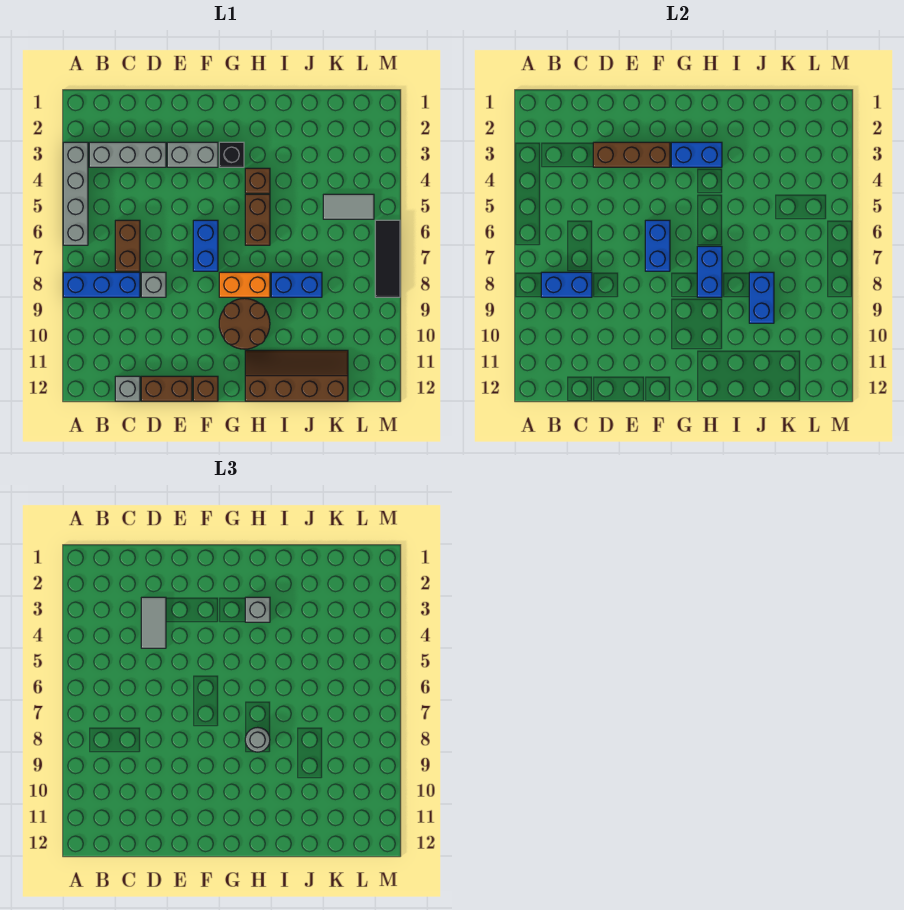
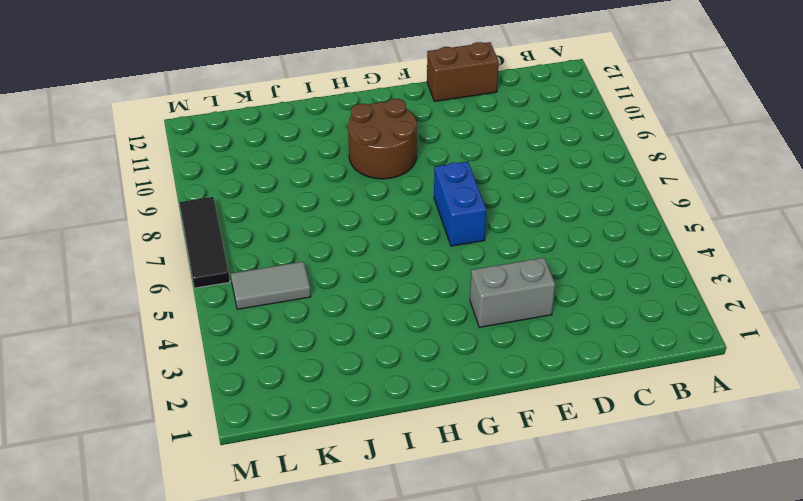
none -> grey 1x4 brick [63,142,88,245]
none -> blue 1x3 brick [63,272,140,297]
none -> grey 1x3 brick [89,142,166,167]

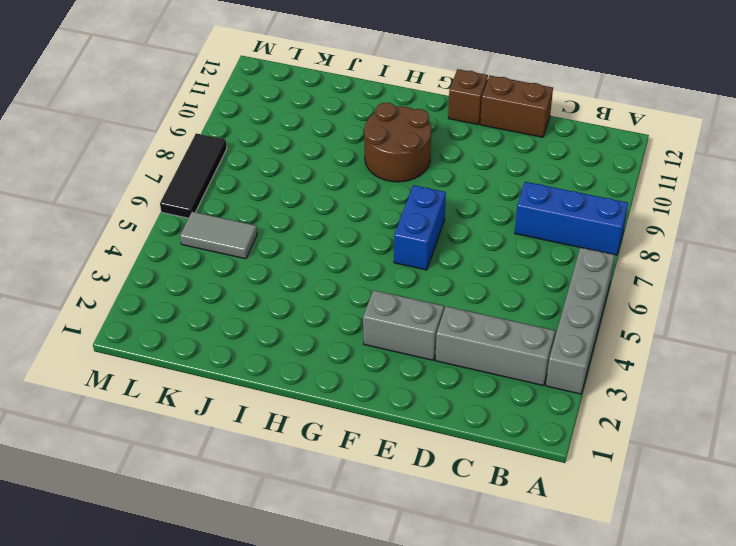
none -> brown 1x2 brick [115,220,140,271]
none -> grey 1x1 brick [115,376,140,401]
none -> grey 1x1 brick [141,272,166,297]

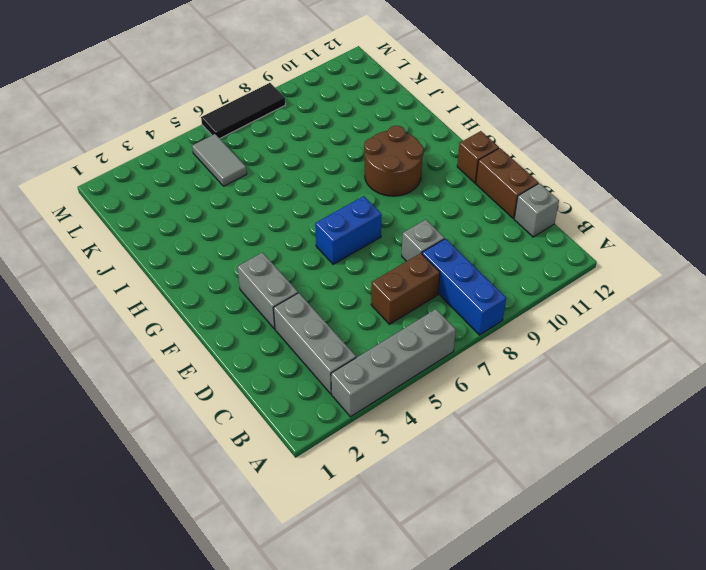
none -> black 1x1 brick [219,142,244,167]
none -> orange 1x2 brick [219,272,270,297]
none -> brown 1x1 brick [245,168,270,193]

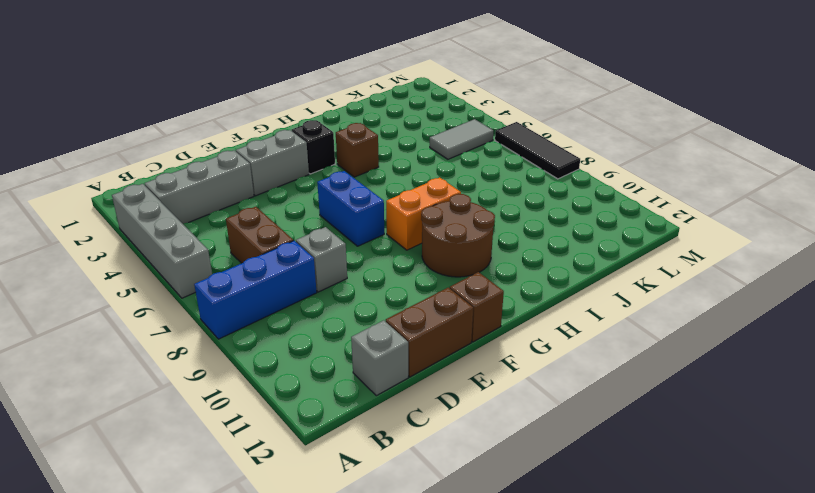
none -> brown 1x2 brick [245,194,270,245]
none -> brown 2x4 slope [245,350,348,401]
none -> blue 1x2 brick [271,272,322,297]

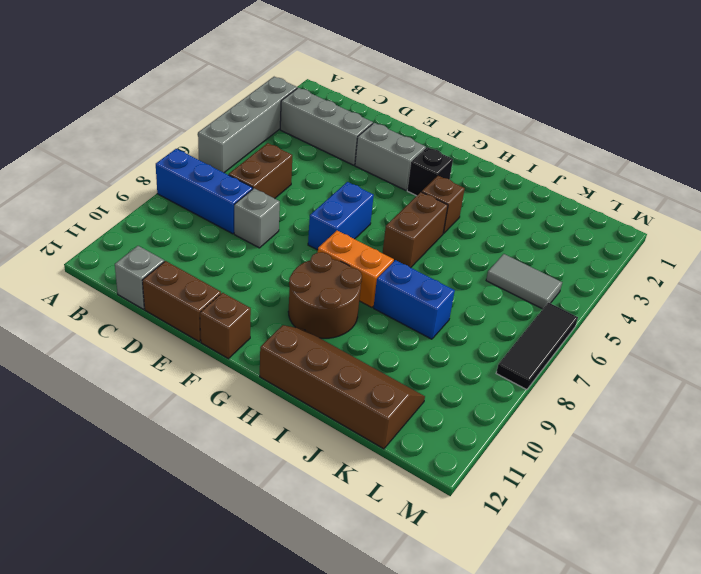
none -> blue 1x2 brick [541,272,592,297]
none -> brown 1x3 brick [593,142,670,167]
none -> blue 1x2 brick [645,220,670,271]

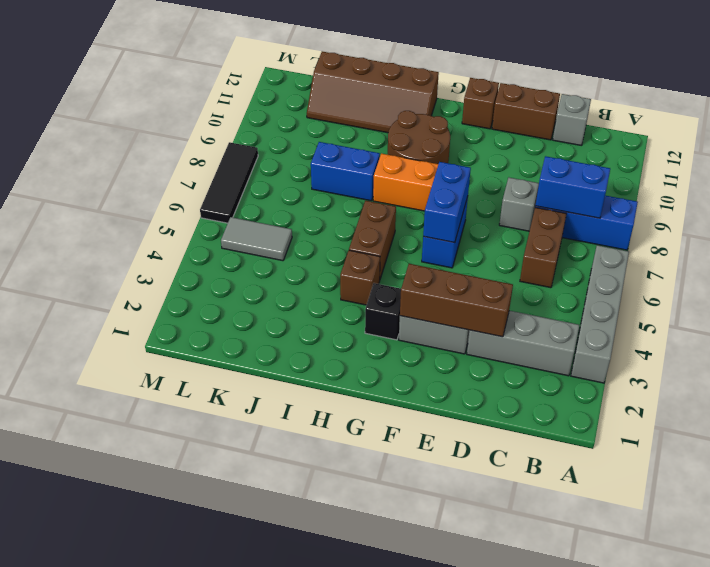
none -> blue 1x2 brick [671,142,722,167]
none -> blue 1x2 brick [697,246,722,297]
none -> blue 1x2 brick [749,272,774,323]

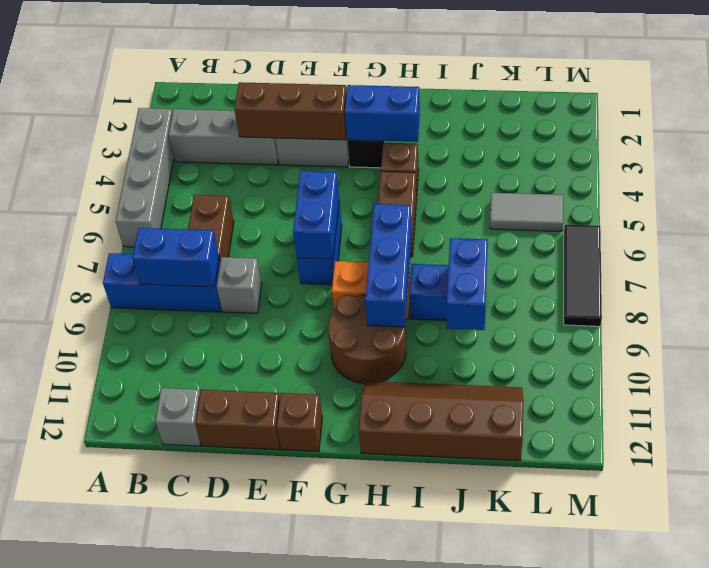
blue 1x3 brick [365,204,412,327] -> blue 1x2 brick [697,246,722,297]
none -> grey 1x2 tile [141,597,166,648]
none -> grey 1x1 brick [245,597,270,622]
none -> grey 1x1 round brick [245,727,270,752]

